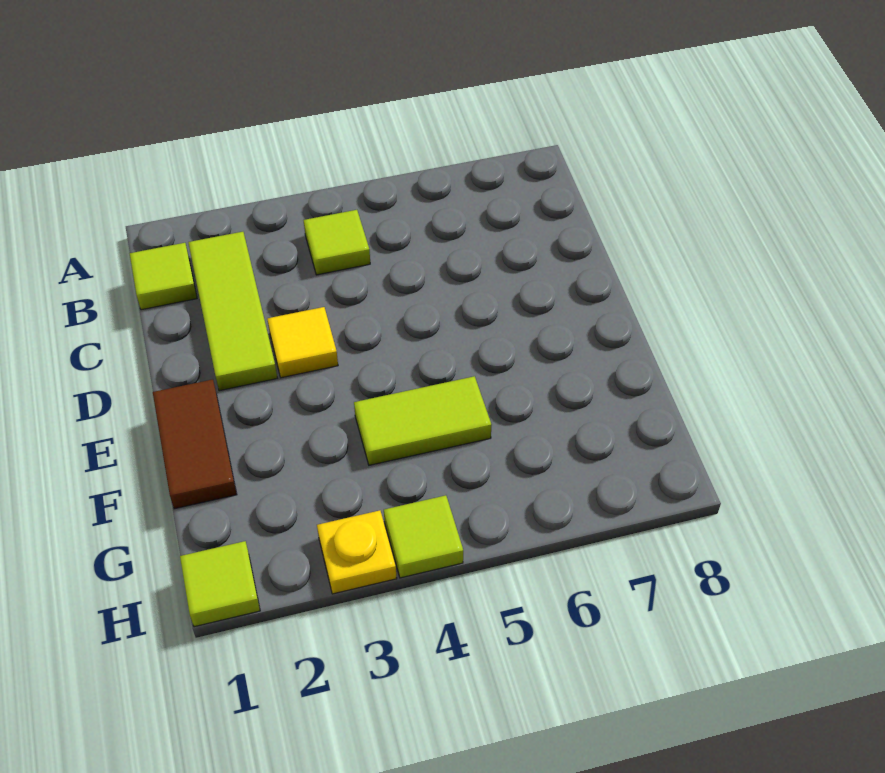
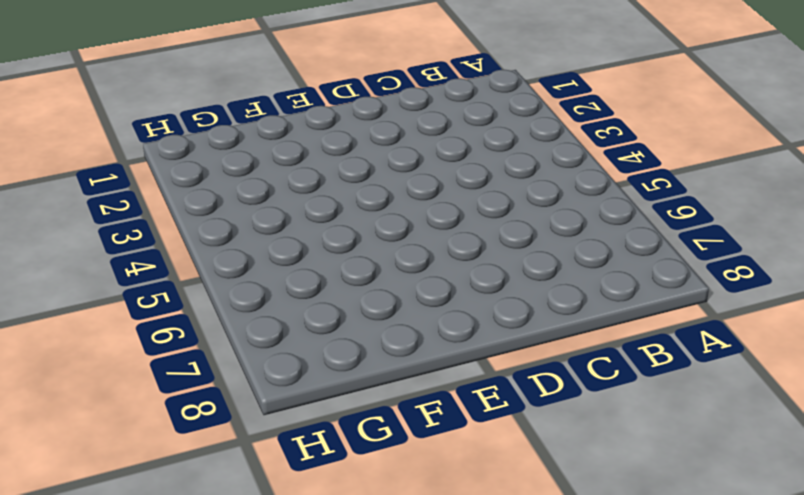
none -> lime 1x1 tile [130,243,197,310]
none -> lime 1x3 tile [188,232,277,391]

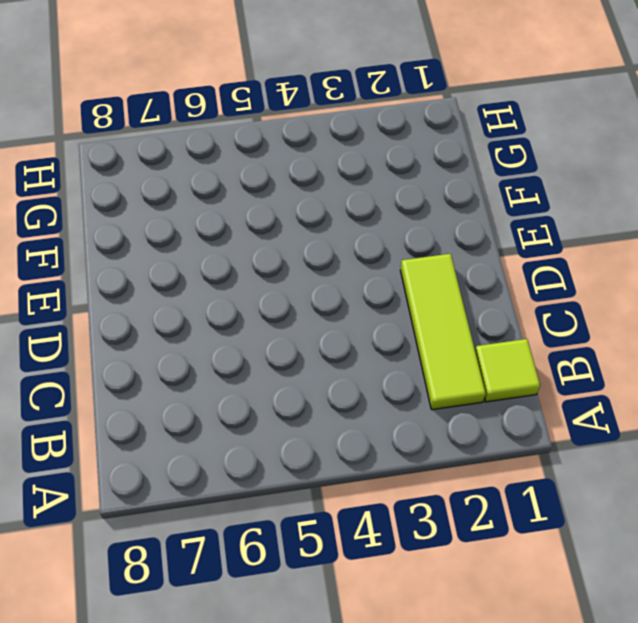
none -> lime 1x1 tile [303,210,370,275]
none -> yellow 1x1 tile [267,307,338,378]

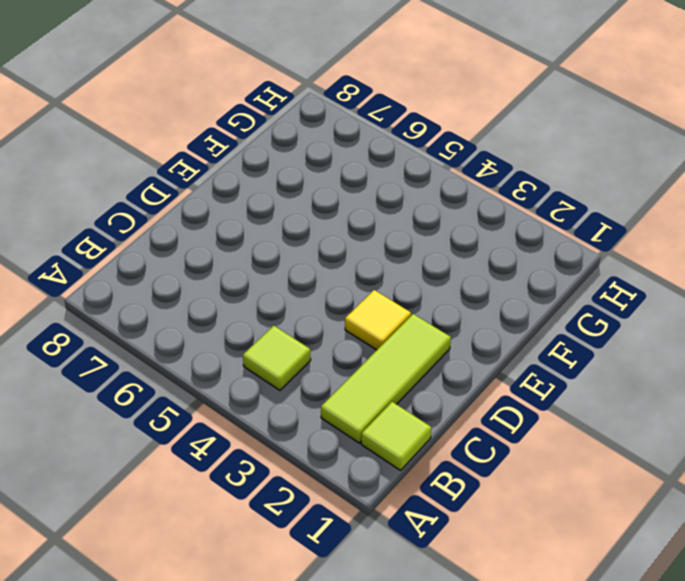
none -> brown 1x2 tile [153,379,237,509]
none -> lime 1x2 tile [354,376,492,465]

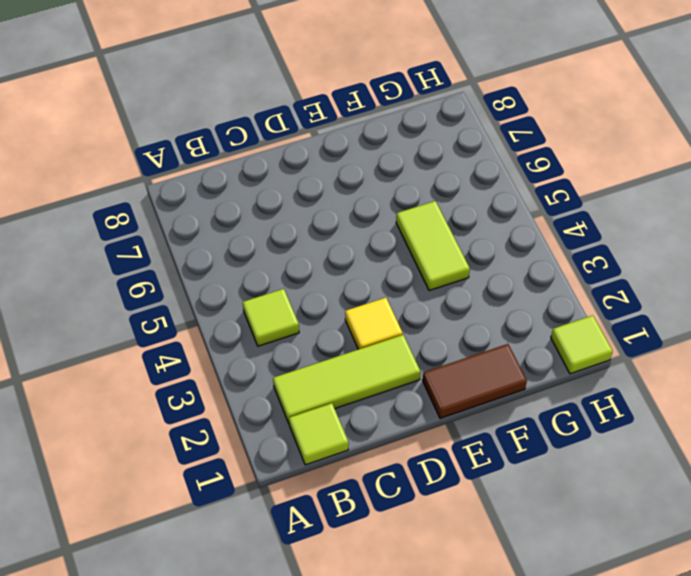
none -> yellow 1x1 plate [317,510,397,594]
none -> lime 1x1 tile [384,495,463,578]

